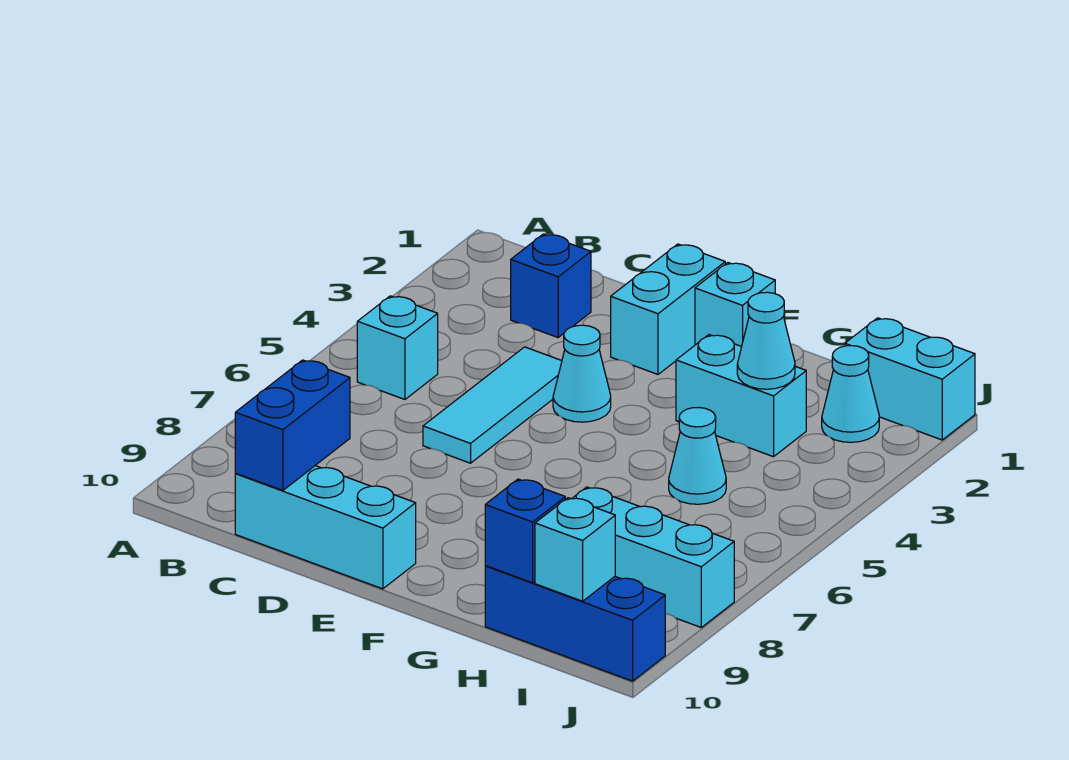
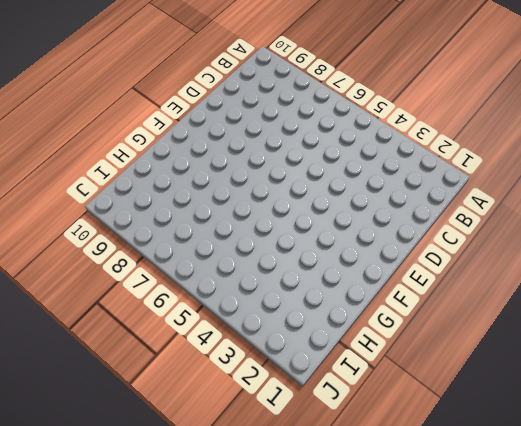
none -> cyan 1x1 brick [357,296,438,399]
none -> blue 1x1 brick [511,234,591,337]
none -> cyan 1x3 brick [235,466,416,589]

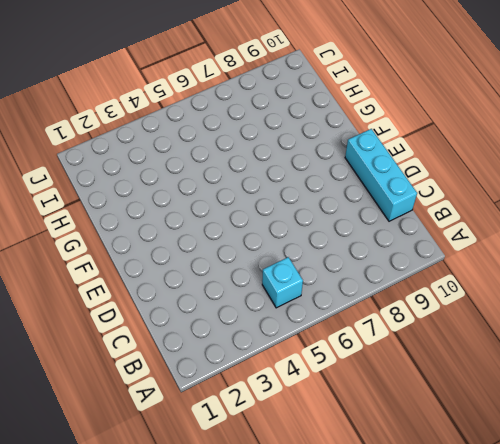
none -> blue 1x1 brick [511,234,591,337]
none -> cyan 1x3 tile [423,347,562,463]
none -> cyan 1x2 brick [611,244,725,374]

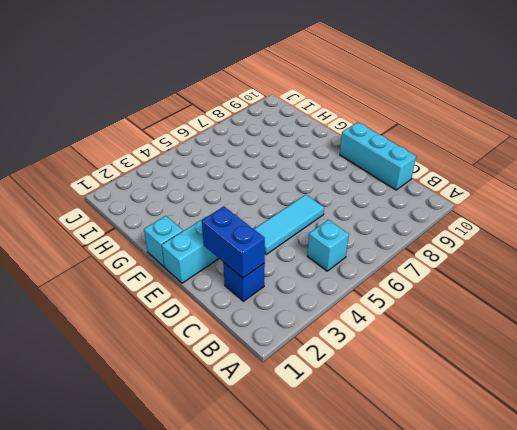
blue 1x2 brick [202,207,265,278] -> blue 1x2 brick turned to [235,360,350,490]
none -> cyan 1x1 cone [553,325,611,422]
none -> cyan 1x2 brick [676,335,806,457]
none -> cyan 1x1 cone [669,407,726,504]

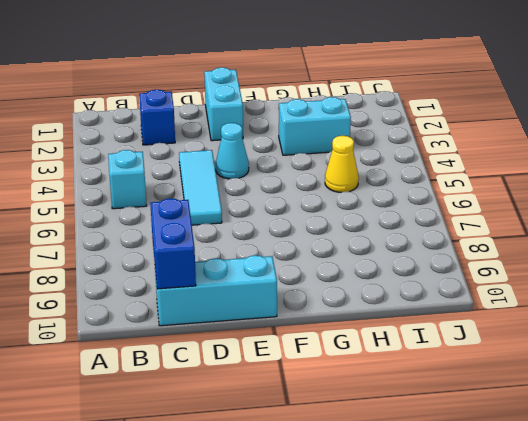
yellow 1x1 cone [325,136,359,192] -> cyan 1x1 cone [669,407,726,504]
none -> cyan 1x1 brick [695,263,775,347]
none -> cyan 1x3 brick [572,487,734,627]
none -> blue 1x3 brick [485,566,665,681]

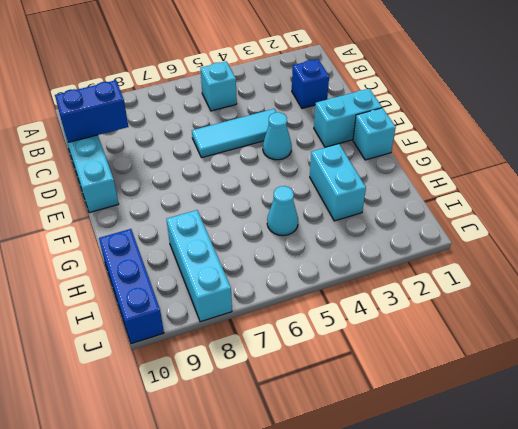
none -> cyan 1x2 brick [845,318,975,440]
none -> cyan 1x1 cone [822,346,879,442]
none -> cyan 1x1 cone [737,292,795,389]

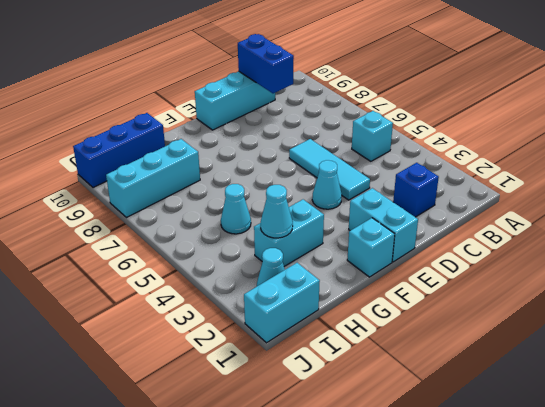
none -> blue 1x1 brick [485,479,565,583]
none -> cyan 1x1 brick [535,498,615,601]

